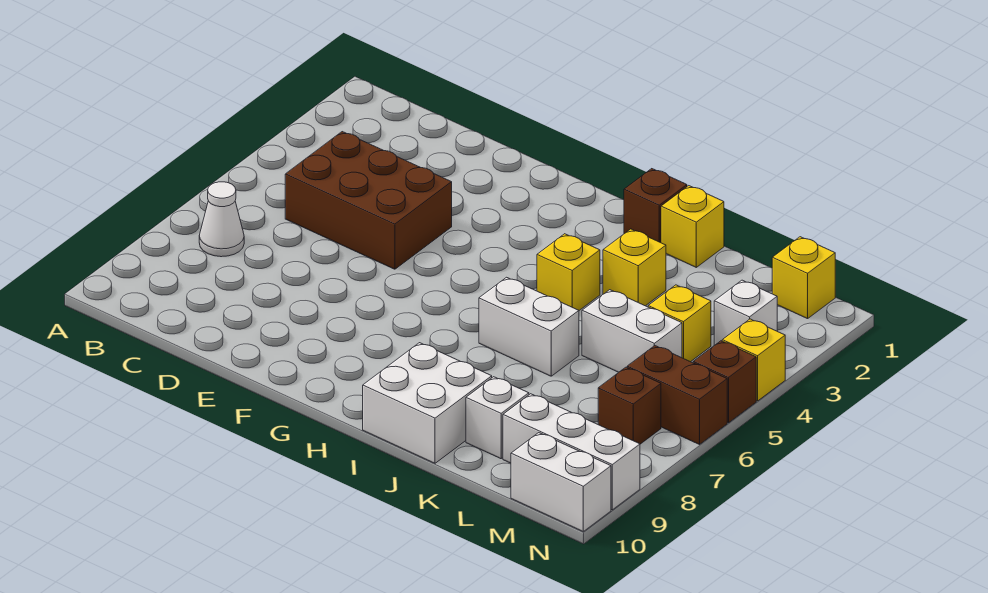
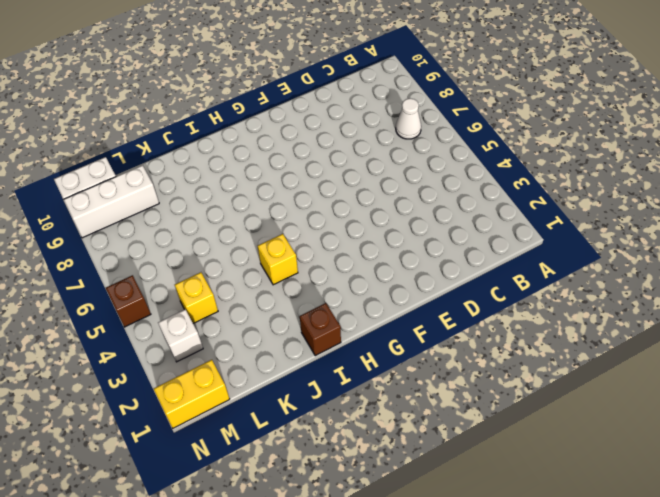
yellow 1x2 brick [154,360,229,428] -> yellow 1x1 brick [772,237,835,319]
none -> brown 2x3 brick [285,132,452,269]
none -> white 1x2 brick [479,277,579,376]
none -> white 2x2 brick [363,343,492,463]

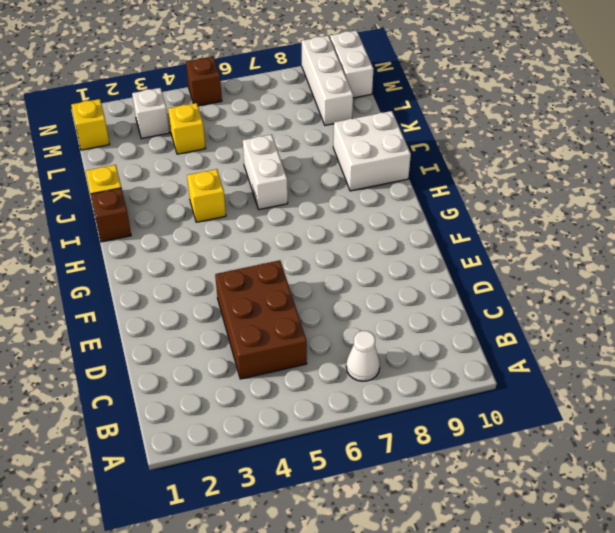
none -> yellow 1x1 brick [603,229,666,306]
none -> white 1x2 brick [582,290,682,372]
none -> white 1x1 brick [466,377,529,459]

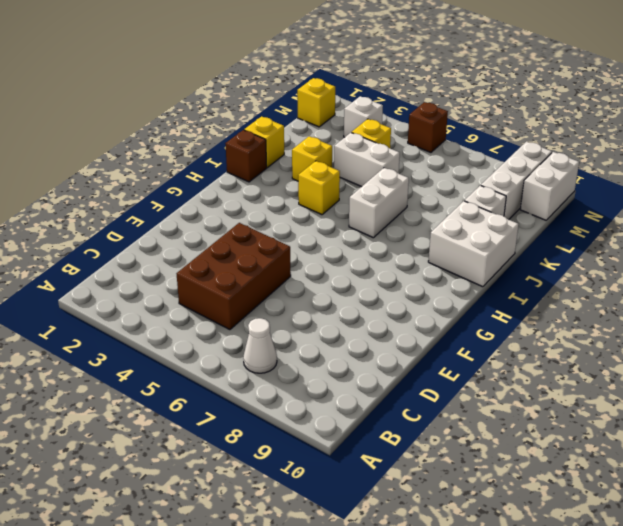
white 1x2 brick [334,133,400,187] -> white 1x2 brick turned to [582,290,682,372]
none -> brown 1x2 brick [627,346,727,444]
none -> brown 1x1 brick [598,367,661,444]
none -> yellow 1x1 brick [722,319,785,401]

